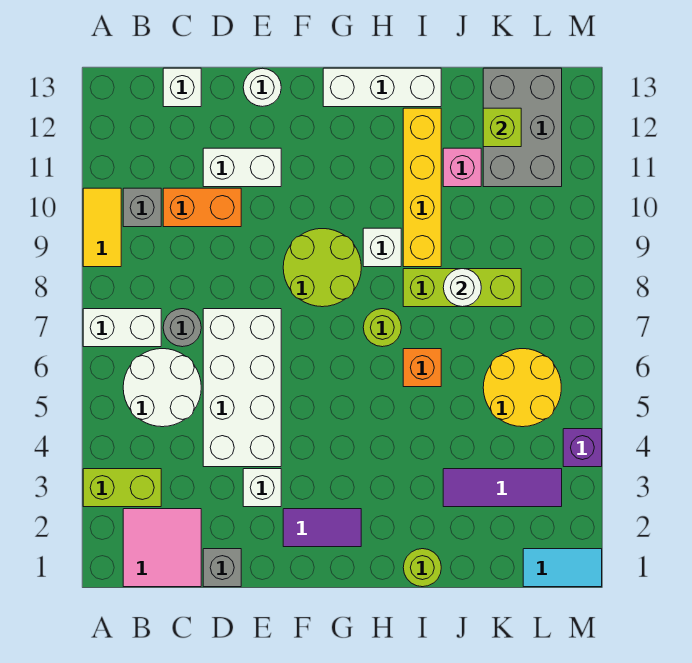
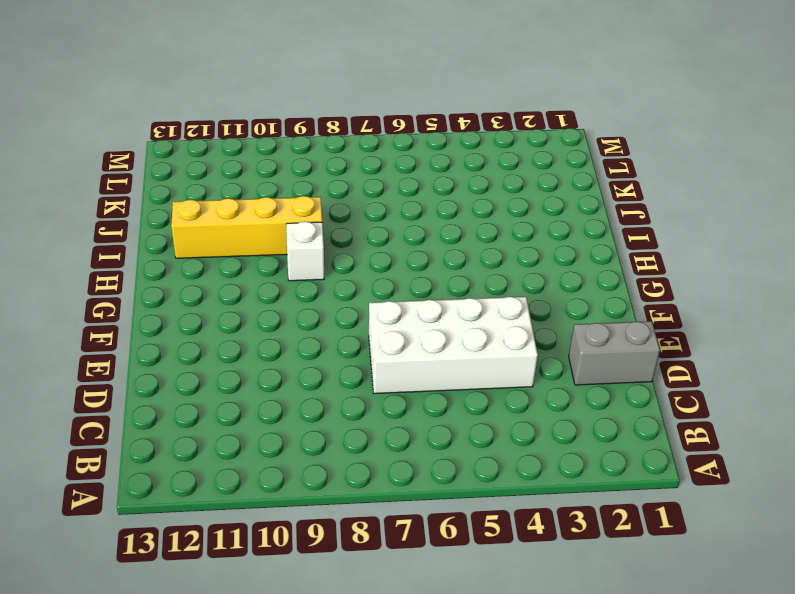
grey 1x2 brick [569,321,660,385] -> grey 1x1 brick [203,549,241,587]
none -> lime 1x2 brick [83,469,161,507]
none -> white 1x2 brick [83,309,161,347]
none -> yellow 1x2 tile [83,188,121,267]
none -> pink 2x2 tile [123,509,201,587]

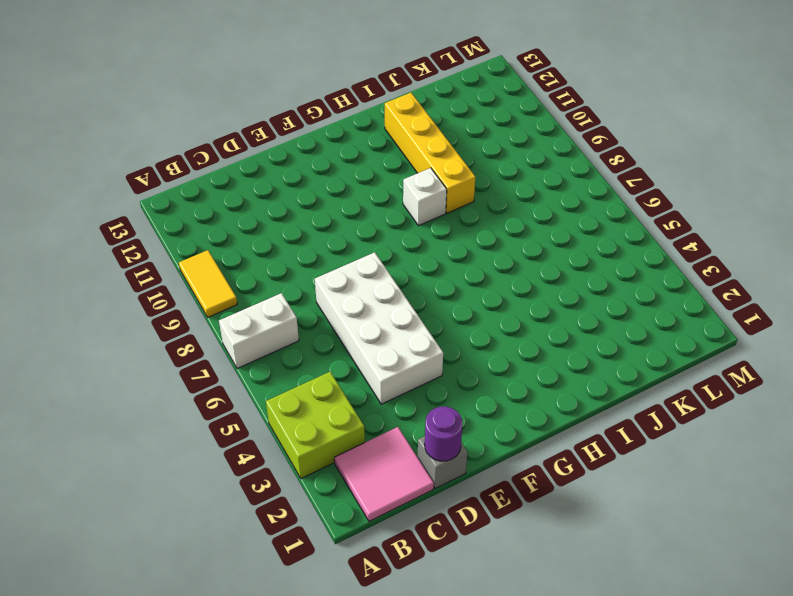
lime 2x2 brick [266,372,365,479] -> lime 1x2 brick [83,469,161,507]
purple 1x1 round brick [425,406,462,461] -> none
none -> white 2x2 round brick [123,349,201,427]
none -> grey 1x1 brick [123,188,161,227]
none -> grey 1x1 round brick [163,309,201,347]
none -> orange 1x2 brick [163,188,241,227]

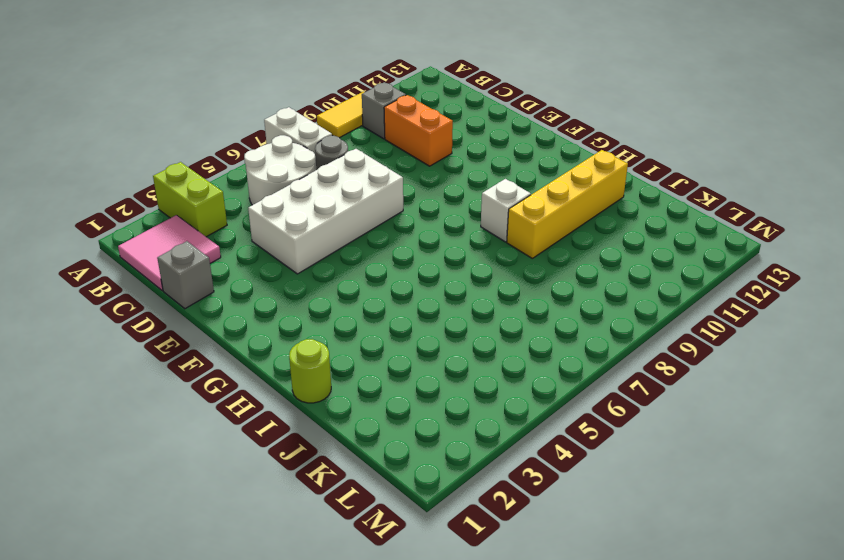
none -> white 1x1 brick [163,68,201,107]
none -> white 1x2 brick [203,148,281,187]
none -> white 1x1 brick [243,469,281,507]
none -> white 1x1 round brick [243,68,281,107]

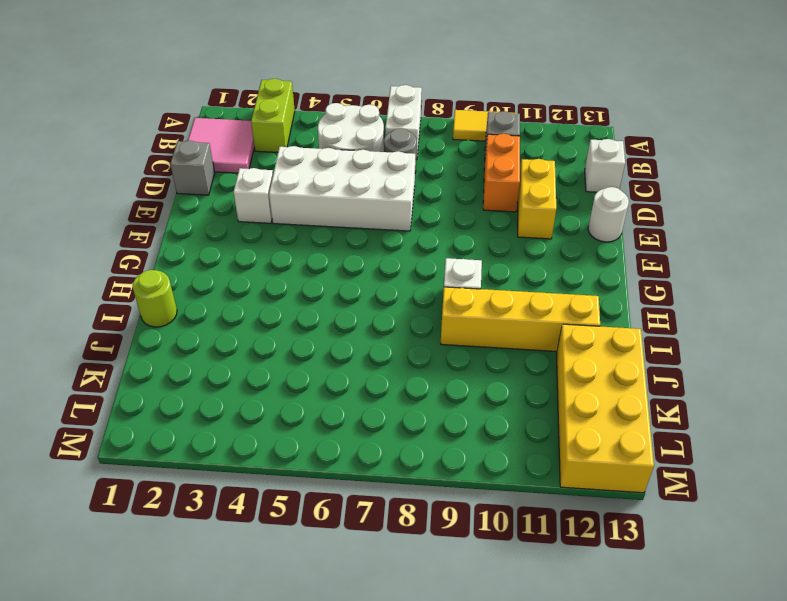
yellow 1x2 brick [518,159,556,239] -> white 1x2 brick [203,148,281,187]
yellow 2x4 brick [556,324,654,493] -> grey 2x3 brick [483,68,562,187]
none -> purple 1x2 tile [283,509,361,547]
none -> lime 2x2 round brick [283,229,361,307]
none -> white 1x3 brick [323,68,441,107]
none -> lime 1x1 round brick [363,309,401,347]

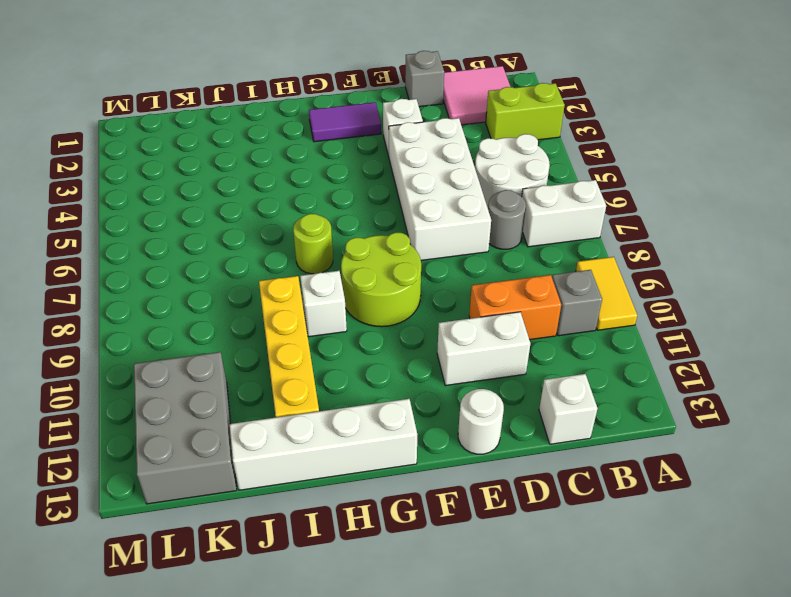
white 1x4 brick [230,399,417,490] -> white 1x3 brick [323,68,441,107]
none -> lime 1x1 round brick [403,549,441,587]
none -> orange 1x1 brick [403,349,441,387]
none -> lime 1x3 brick [403,269,521,307]
none -> purple 1x3 tile [443,469,562,507]

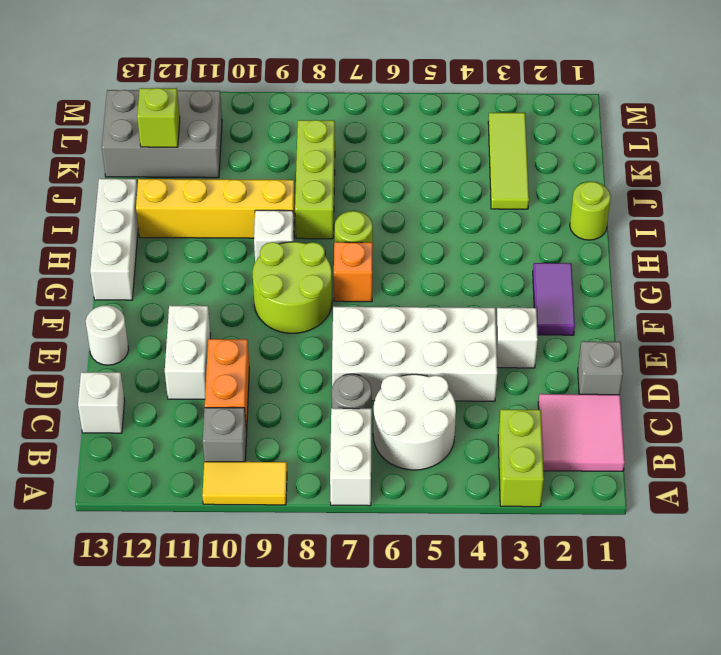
orange 1x1 brick [334,242,373,302] -> orange 1x1 brick moved to [403,349,441,387]
lime 1x3 tile [488,113,529,209] -> purple 1x3 tile [443,469,562,507]
none -> pink 1x1 brick [443,148,481,187]
none -> yellow 2x2 round brick [483,349,561,427]
none -> cyan 1x2 tile [523,549,602,587]
none -> purple 1x1 brick [563,429,602,467]

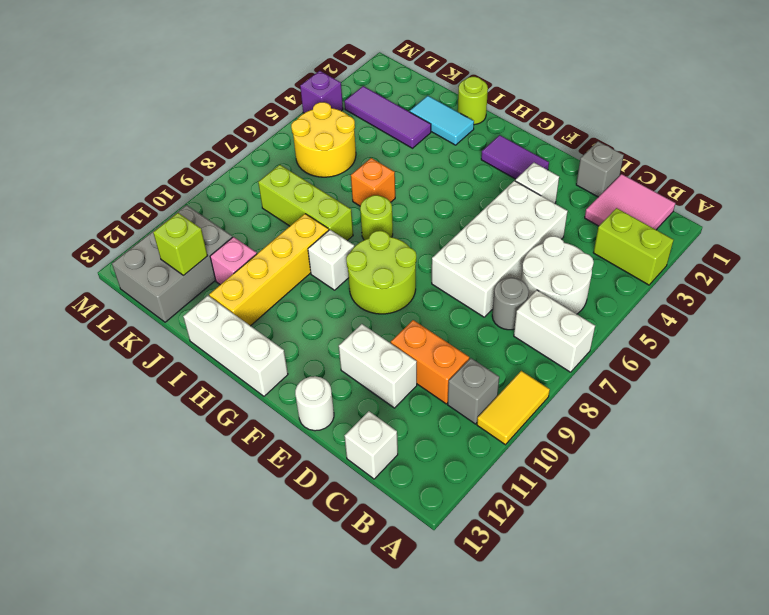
cyan 1x2 tile [410,96,474,145] -> cyan 1x2 tile moved to [523,549,602,587]
none -> white 1x1 round brick [443,269,481,307]

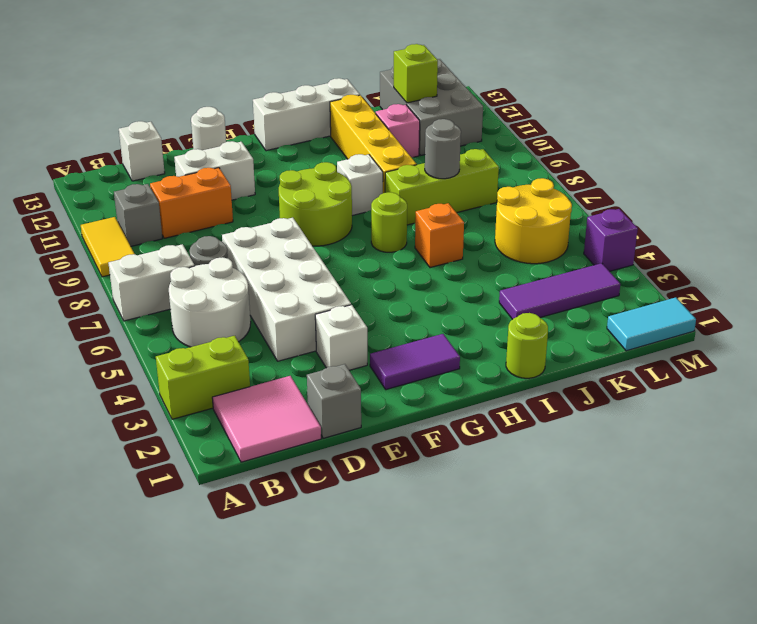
grey 1x1 round brick [425,119,461,179] -> white 1x1 round brick [443,269,481,307]

